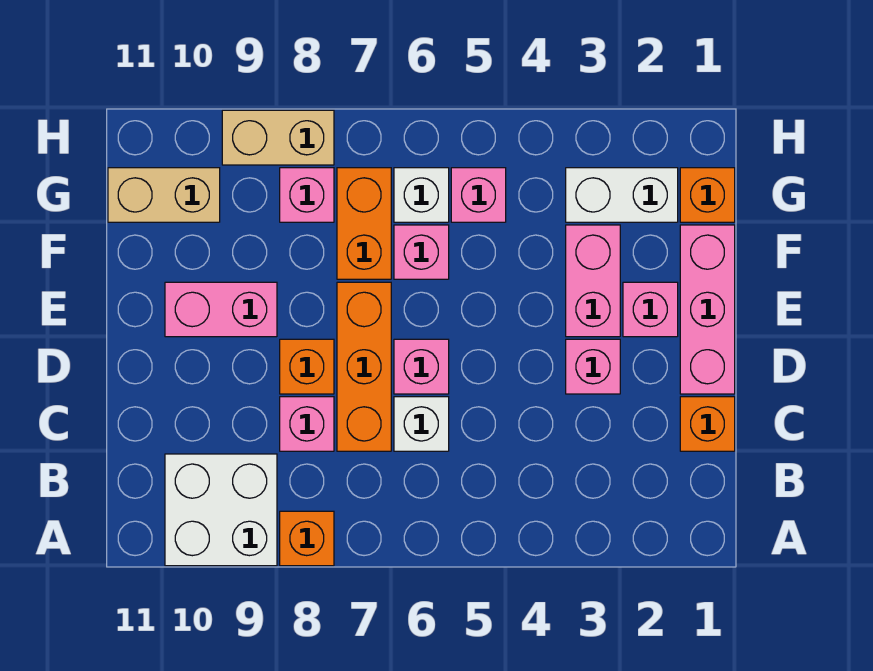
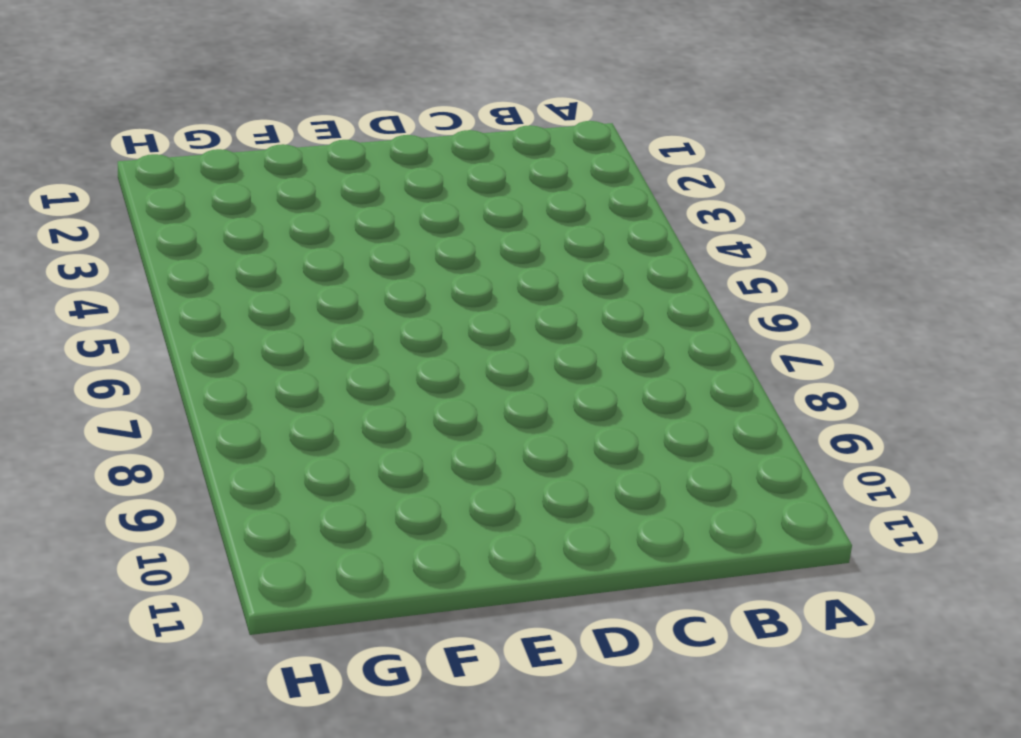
none -> orange 1x1 brick [280,511,334,566]
none -> white 2x2 brick [165,454,277,566]
none -> orange 1x1 brick [680,397,735,451]

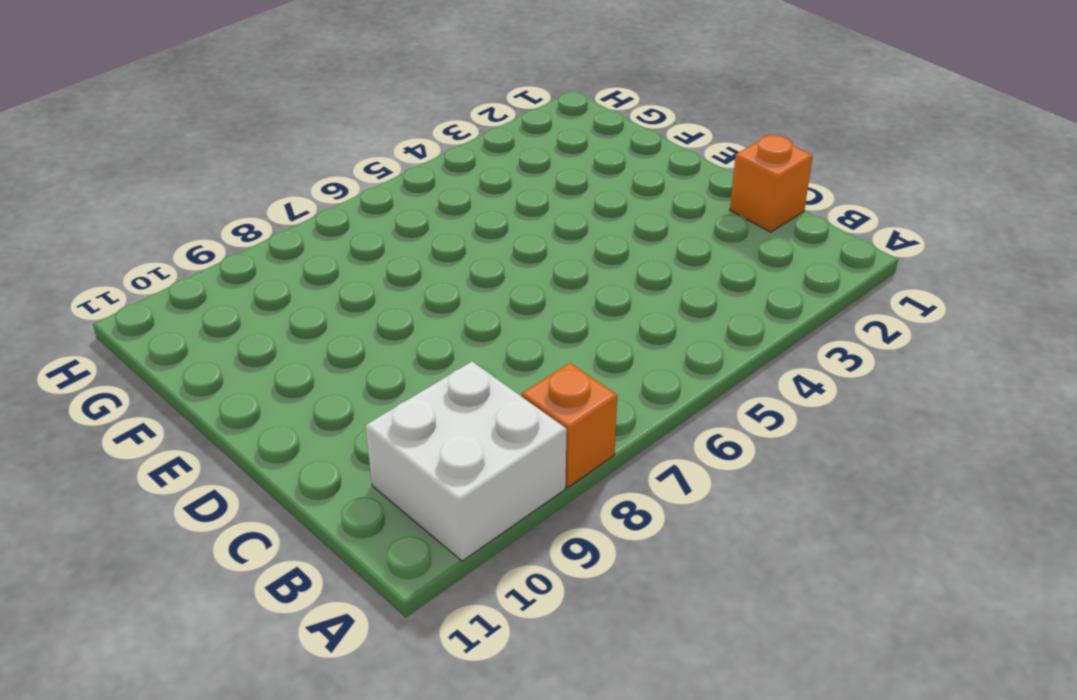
none -> white 1x1 brick [394,397,449,451]
none -> orange 1x3 brick [337,282,391,451]
none -> pink 1x1 brick [280,397,334,451]

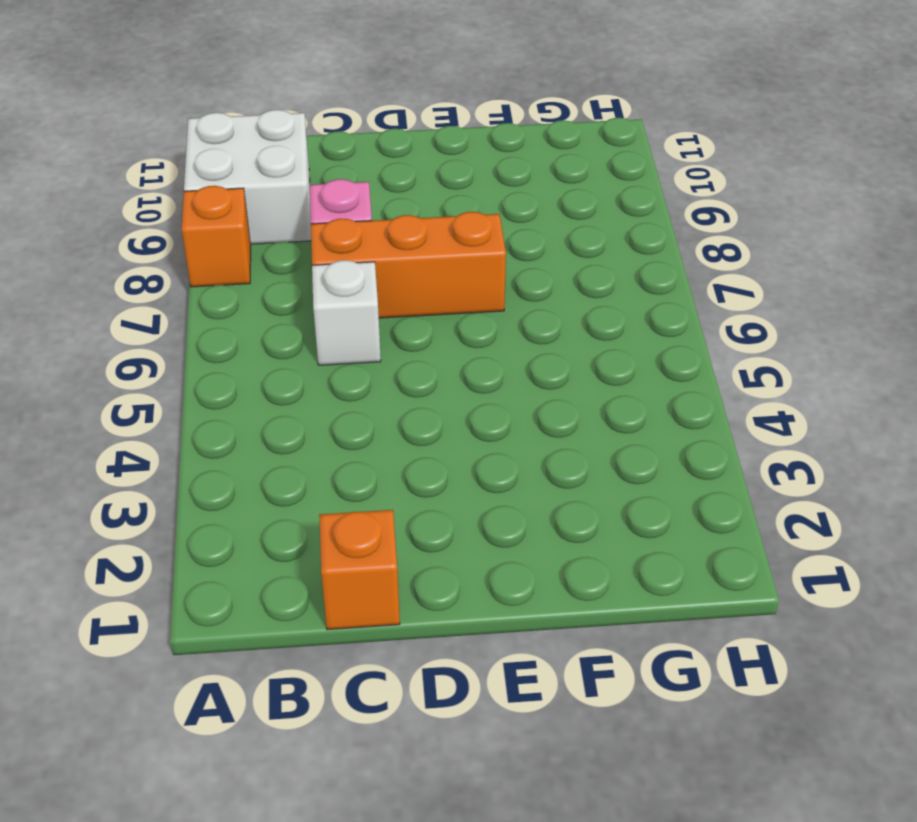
none -> pink 1x3 brick [680,225,735,394]
none -> pink 1x1 brick [566,339,620,394]
none -> pink 1x1 brick [394,339,449,394]

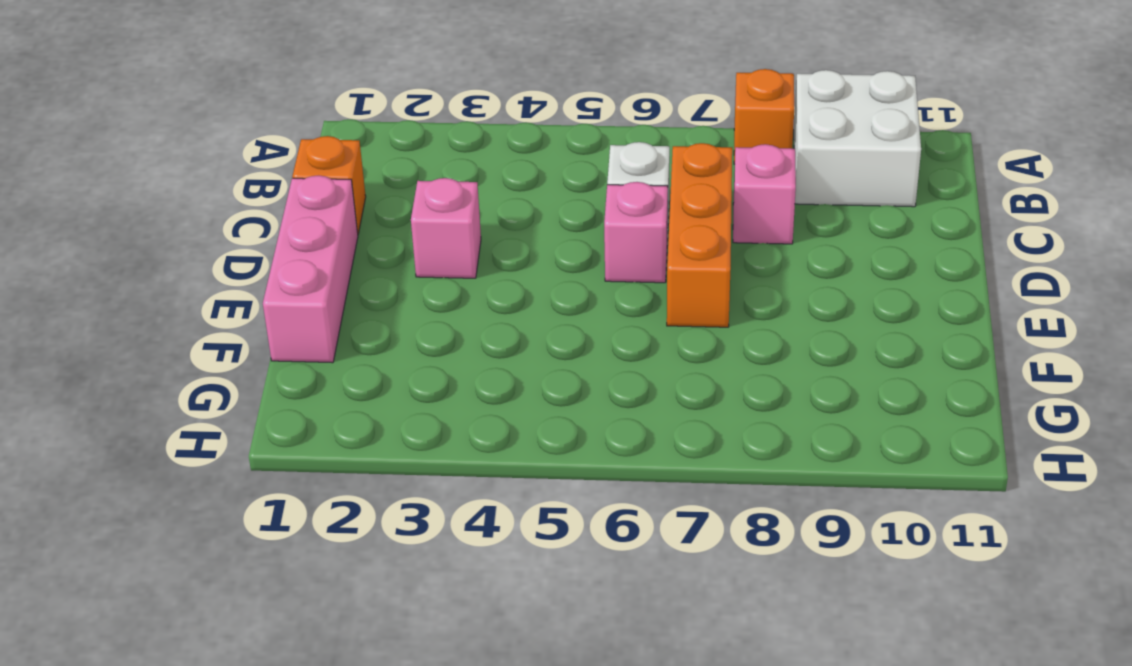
none -> orange 1x1 brick [280,339,334,394]
none -> pink 1x1 brick [623,282,678,337]
none -> pink 1x2 brick [566,225,620,337]

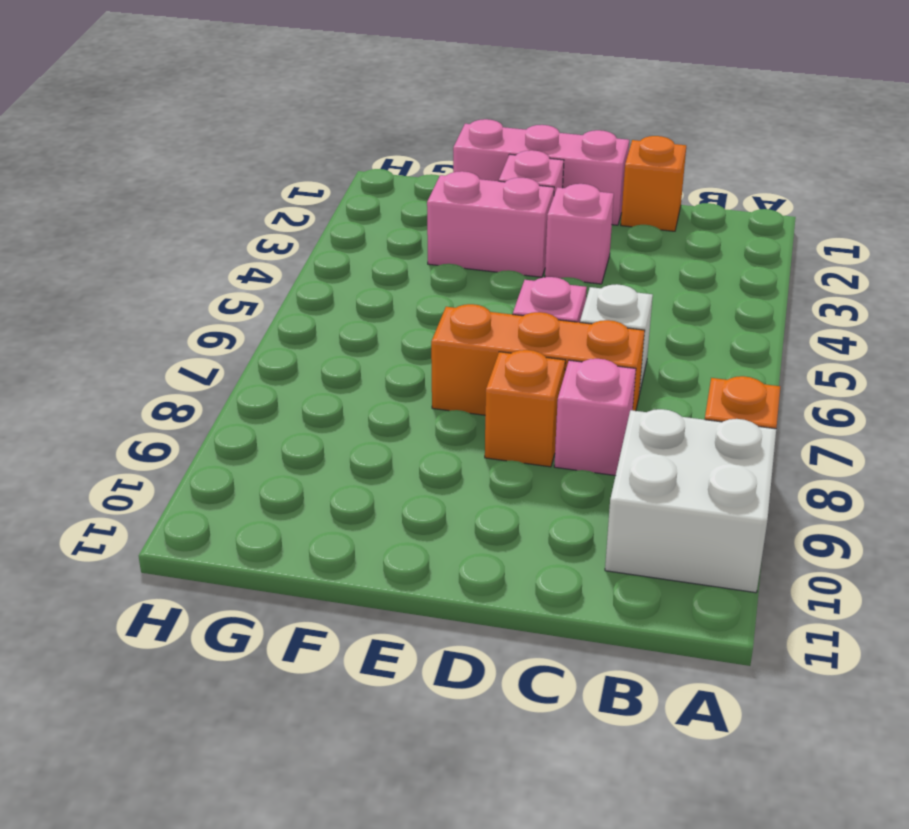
none -> pink 1x2 brick [165,282,277,337]
none -> pink 1x1 brick [394,225,449,279]
none -> orange 1x2 brick [337,168,391,279]

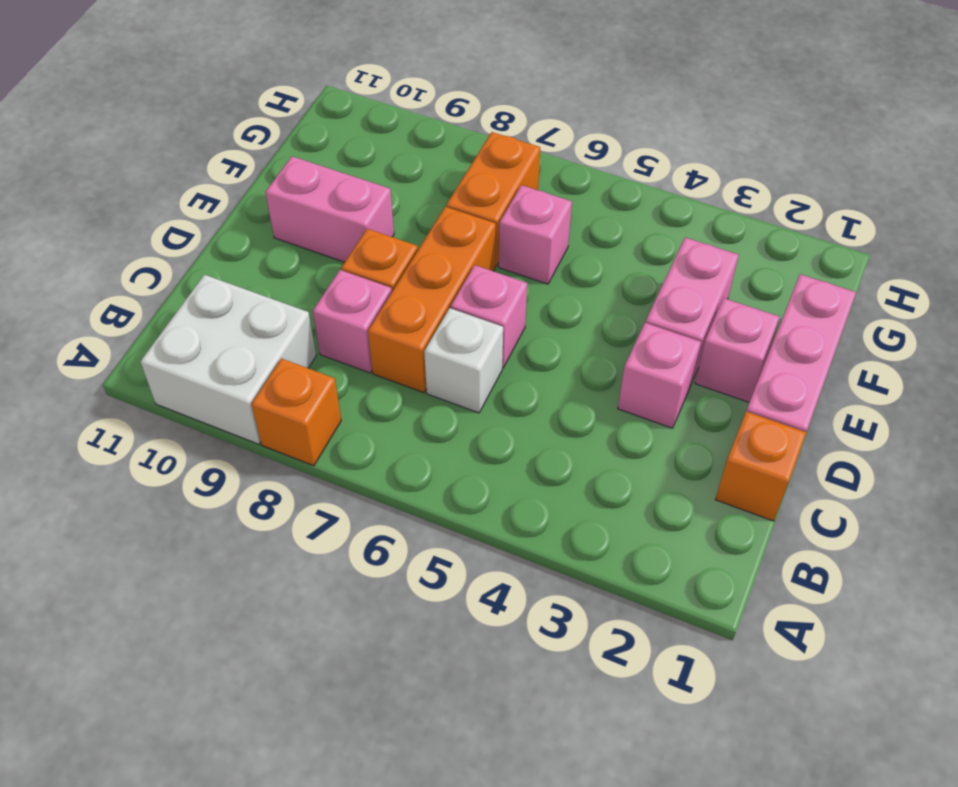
none -> orange 1x1 brick [680,168,735,222]
none -> white 1x2 brick [566,168,678,222]
none -> pink 1x1 brick [451,168,506,222]

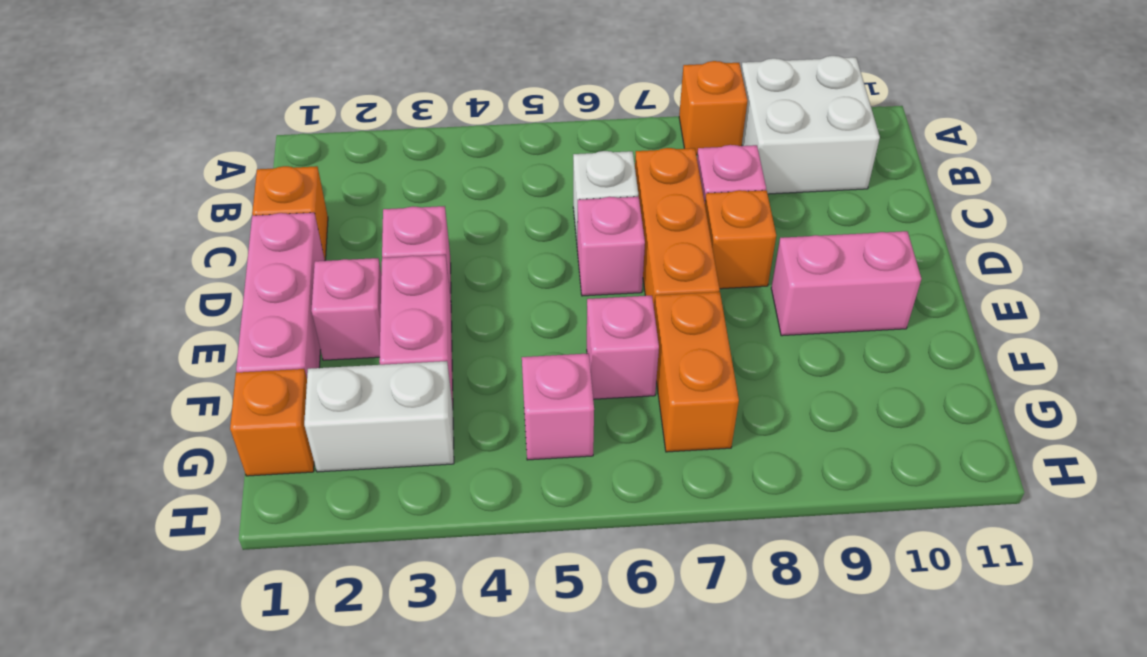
none -> white 1x1 brick [394,168,449,222]
none -> pink 1x1 brick [280,168,334,222]
none -> tan 1x2 brick [108,168,220,222]

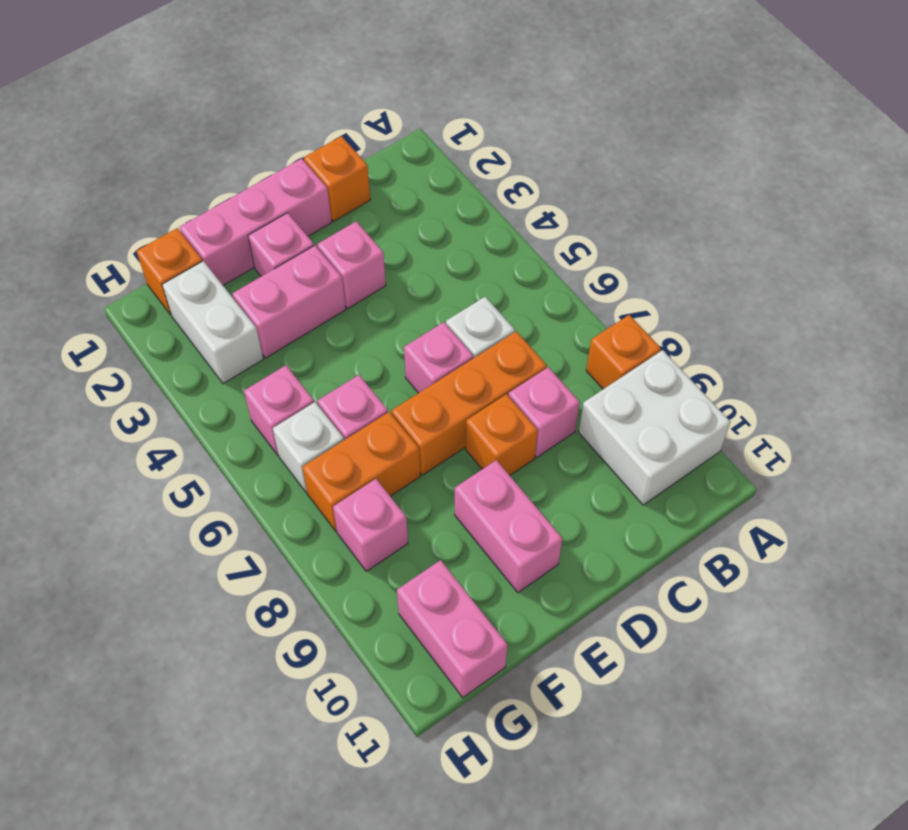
pink 1x2 brick [397,560,508,698] -> tan 1x2 brick [108,168,220,222]
none -> tan 1x2 brick [222,110,334,165]

